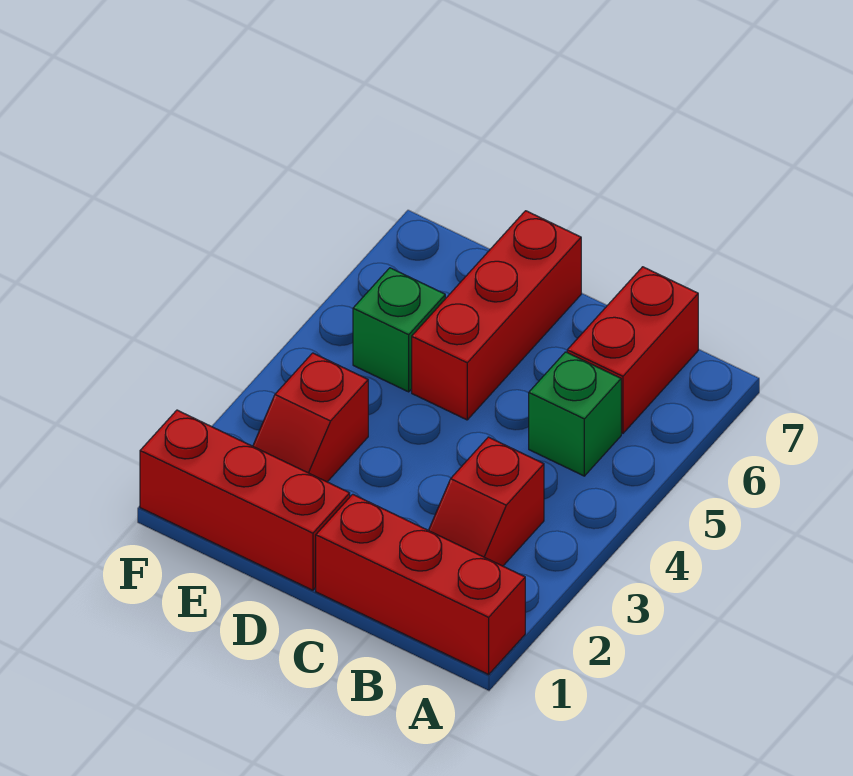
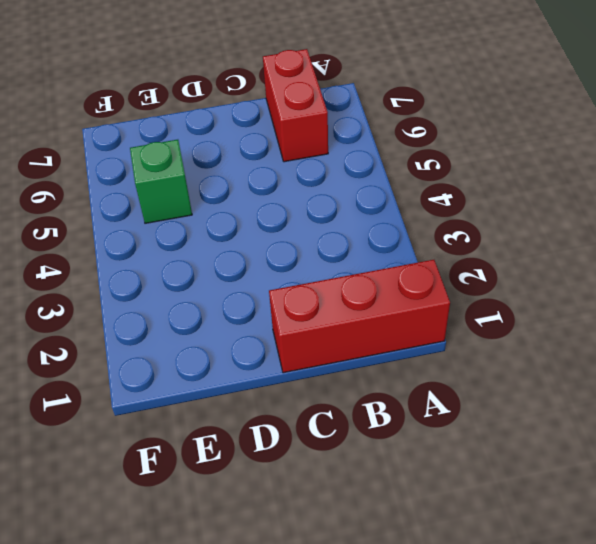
none -> red 1x2 slope [429,437,544,566]
none -> green 1x1 brick [529,352,621,476]

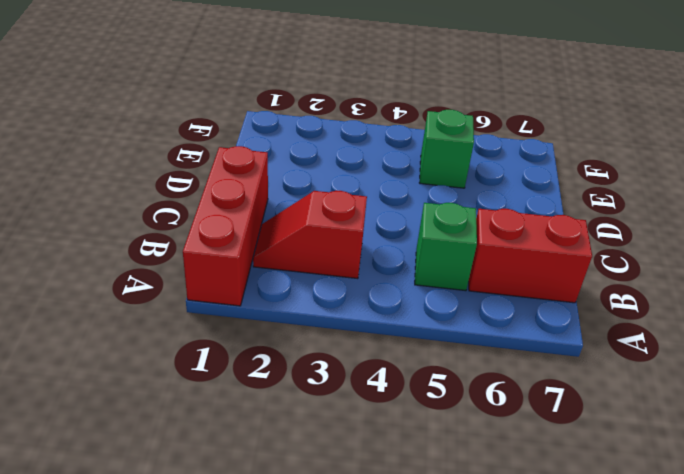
none -> red 1x3 brick [140,410,350,590]
none -> red 1x3 brick [412,211,581,420]

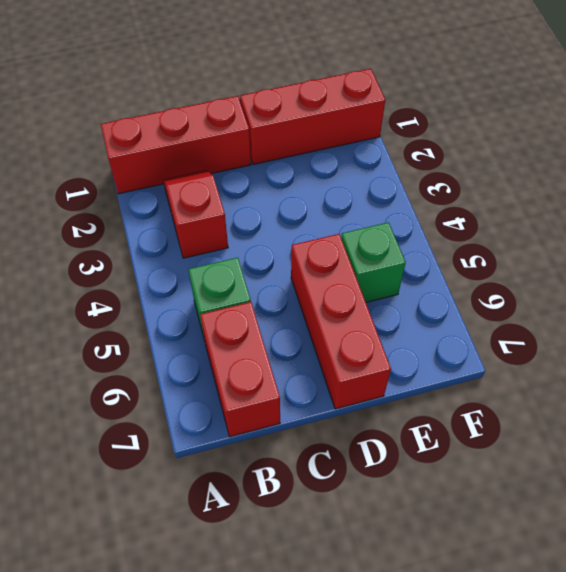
none -> red 1x2 slope [253,353,368,482]

